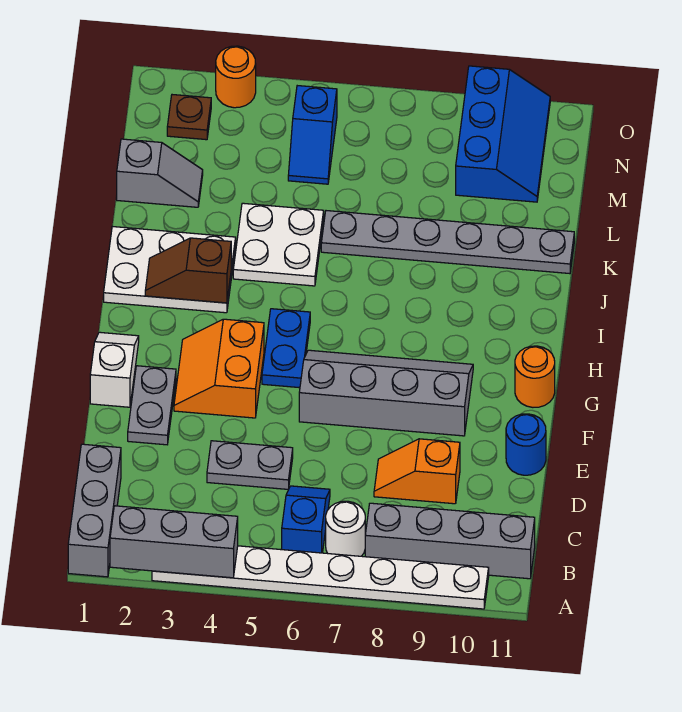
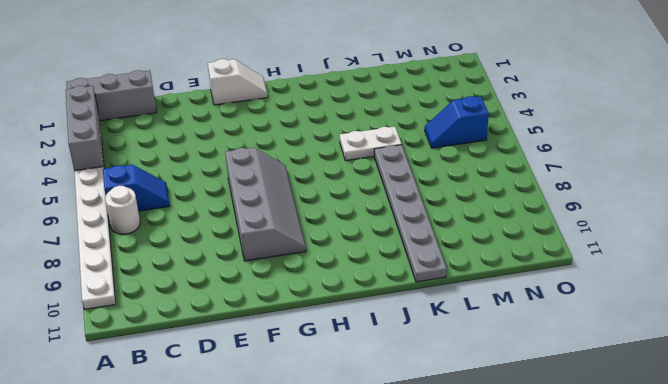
white 1x2 plate [340,127,402,161] -> white 2x2 plate [233,203,324,286]
none -> grey 1x4 brick [365,503,535,579]
none -> grey 1x2 plate [207,441,293,490]
none -> orange 1x2 slope [374,439,460,504]

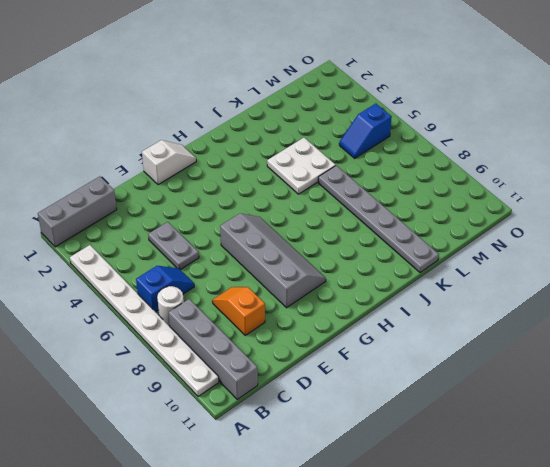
none -> grey 1x2 plate [128,366,176,445]
none -> blue 1x1 round brick [506,414,546,475]
none -> orange 2x2 slope [174,319,264,418]

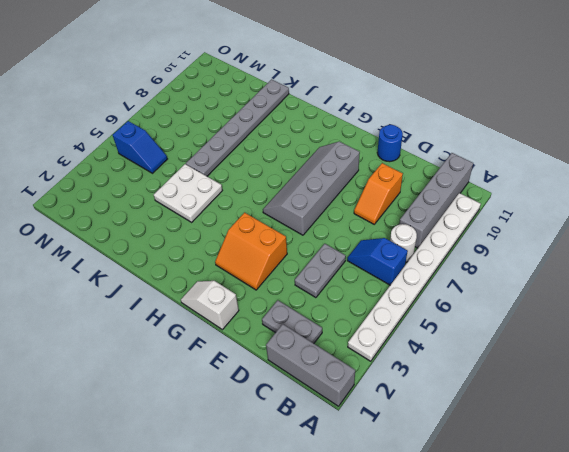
grey 1x2 plate [262,300,322,343] -> grey 1x2 plate moved to [128,366,176,445]
none -> blue 1x2 plate [262,309,310,388]
none -> orange 1x1 round brick [515,346,555,407]
none -> white 2x3 plate [104,227,236,313]

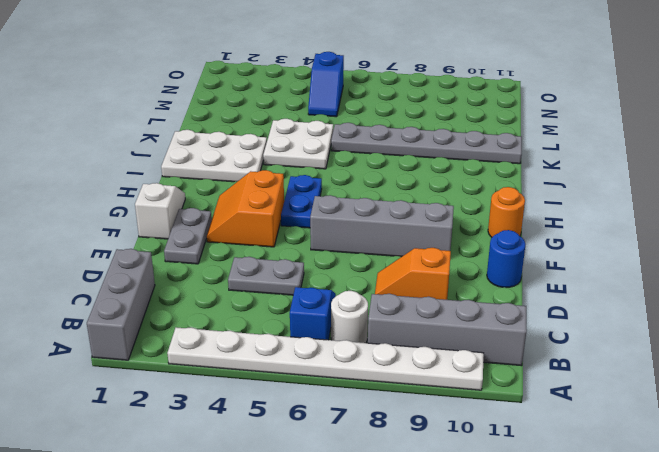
none -> grey 1x2 slope [117,139,203,207]
none -> blue 2x3 slope [456,66,550,202]
none -> brown 1x1 plate [167,95,211,140]

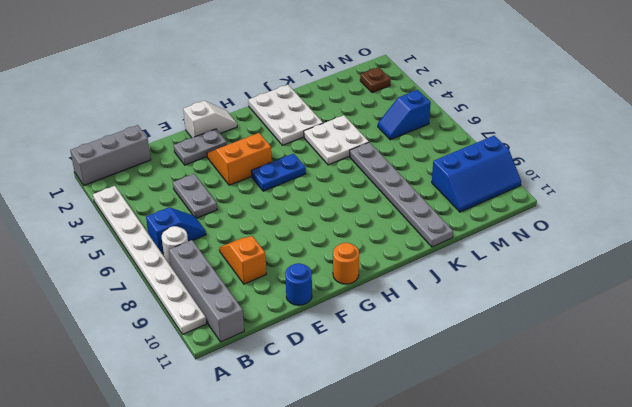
none -> grey 2x4 slope [299,350,473,436]
none -> grey 1x2 slope [117,139,203,207]
none -> orange 1x1 round brick [216,46,256,108]

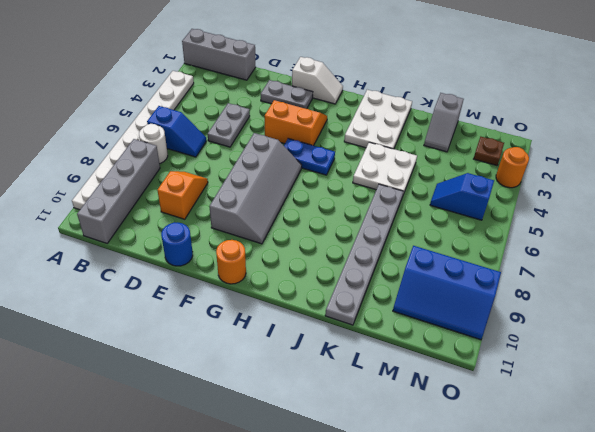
none -> grey 1x3 brick [110,506,238,578]
none -> brown 1x2 slope [145,238,231,303]

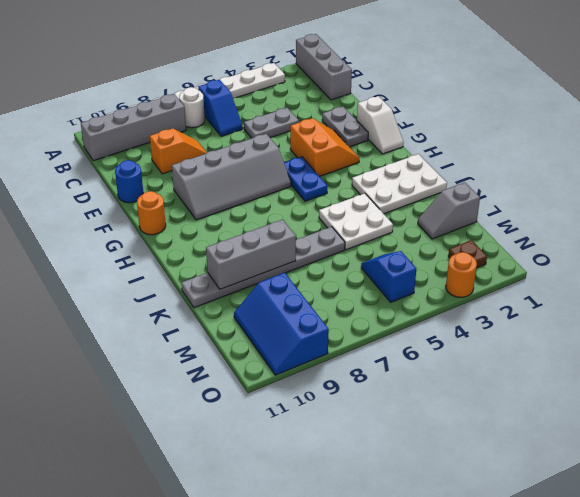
grey 1x3 brick [206,220,296,289] -> grey 1x3 brick moved to [110,506,238,578]
none -> brown 1x2 slope [145,238,231,303]

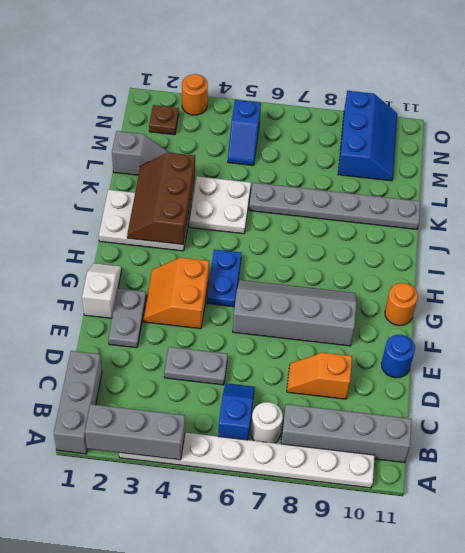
brown 2x3 slope [127,152,195,245] -> brown 1x2 slope [145,238,231,303]

